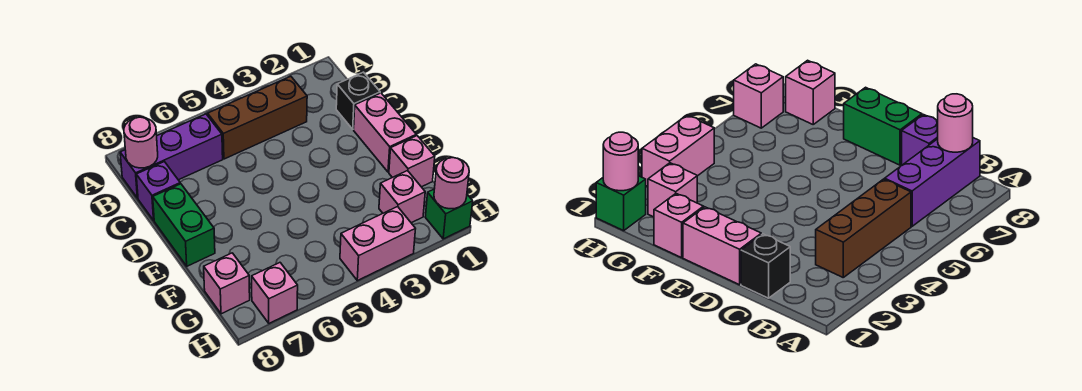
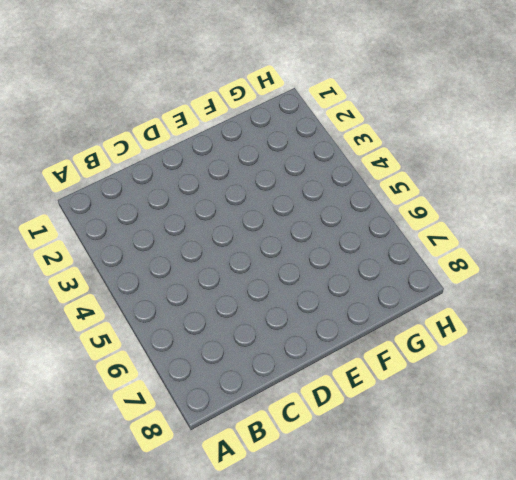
none -> brown 1x3 brick [208,76,307,159]
none -> purple 1x3 brick [120,114,223,198]
none -> black 1x1 brick [336,72,380,129]

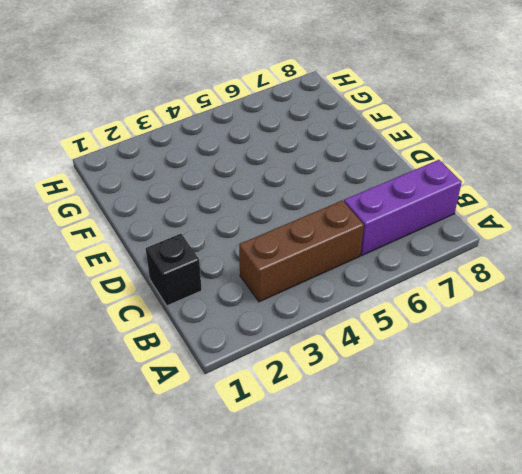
none -> purple 1x1 brick [136,162,180,220]
none -> pink 1x2 brick [354,93,416,172]
none -> green 1x2 brick [153,184,215,266]

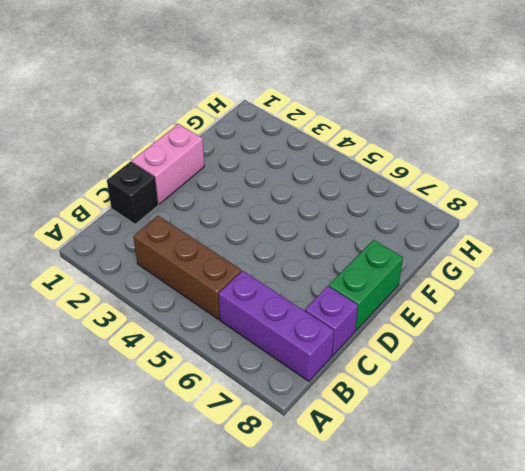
none -> pink 1x1 brick [389,136,435,187]
none -> pink 1x1 brick [379,171,425,223]
none -> pink 1x1 brick [204,253,250,314]

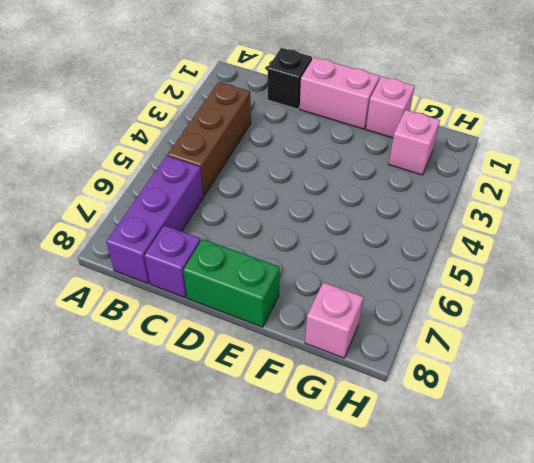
none -> green 1x1 brick [425,189,473,239]
none -> pink 1x2 brick [340,207,415,281]
none -> pink 1x1 brick [252,263,298,323]

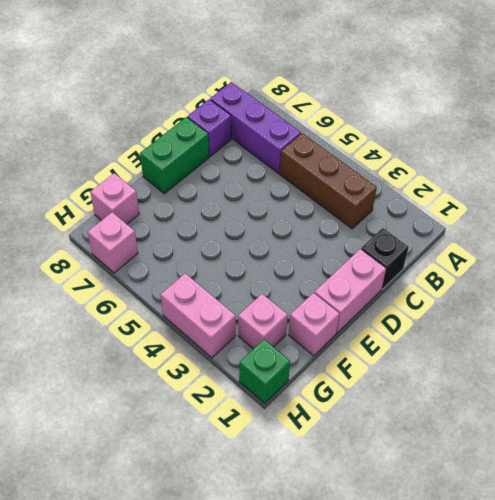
none -> pink 1x1 round brick [124,117,158,168]
none -> pink 1x1 round brick [434,158,469,209]

